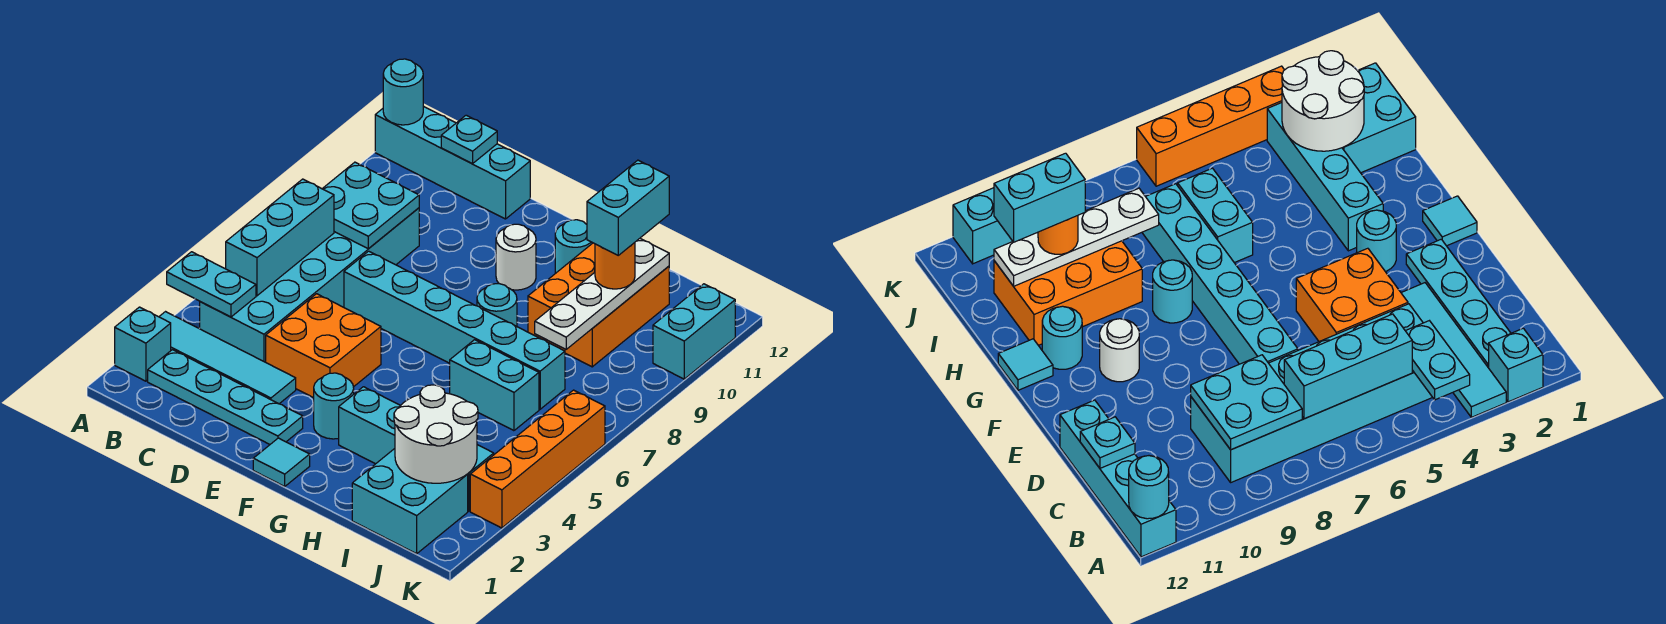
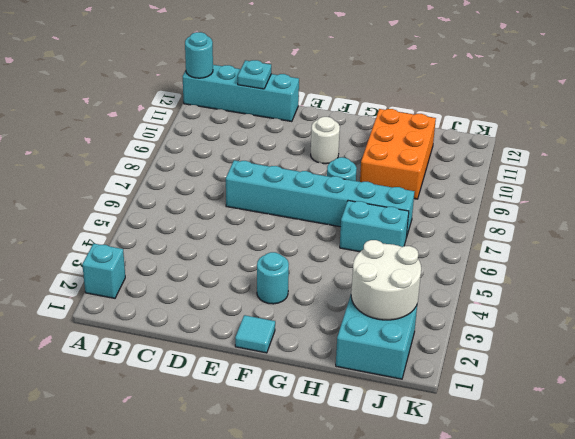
none -> cyan 1x4 tile [159,312,296,404]
none -> cyan 1x4 plate [148,350,303,444]
none -> cyan 2x6 brick [199,208,419,362]

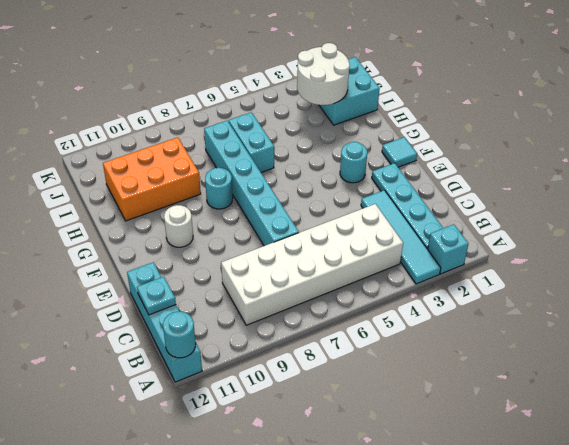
white 2x6 brick [221,204,403,325] -> cyan 2x6 brick [199,208,419,362]
none -> orange 2x2 brick [266,294,381,398]
none -> cyan 1x4 brick [339,387,494,511]
none -> cyan 1x1 round brick [555,220,592,273]

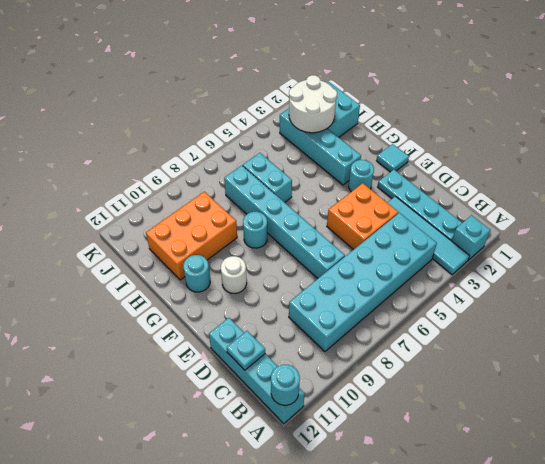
none -> cyan 1x1 tile [998,339,1053,390]
none -> orange 1x4 brick [470,390,605,528]
none -> cyan 1x2 brick [653,284,735,379]

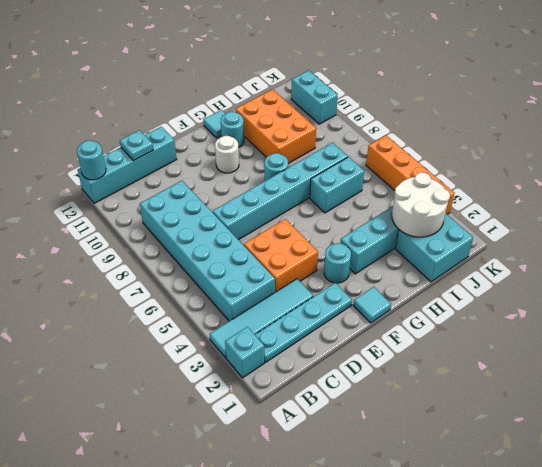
none -> cyan 1x2 plate [167,252,256,317]
none -> cyan 1x3 brick [226,179,334,296]
none -> cyan 2x2 plate [322,162,419,248]

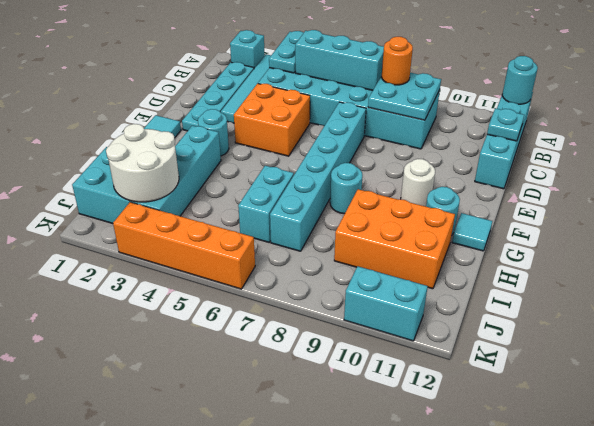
orange 1x1 round brick [382,37,413,85] -> orange 1x1 round brick moved to [595,243,635,289]
none -> white 1x4 plate [535,239,669,349]
none -> cyan 1x2 brick [587,160,669,255]

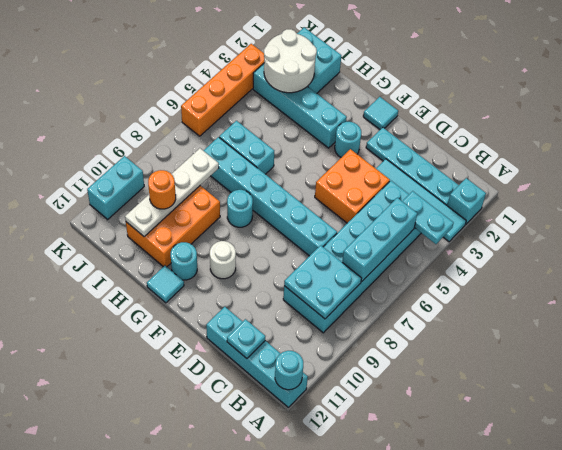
none -> cyan 1x2 brick [587,160,669,255]

